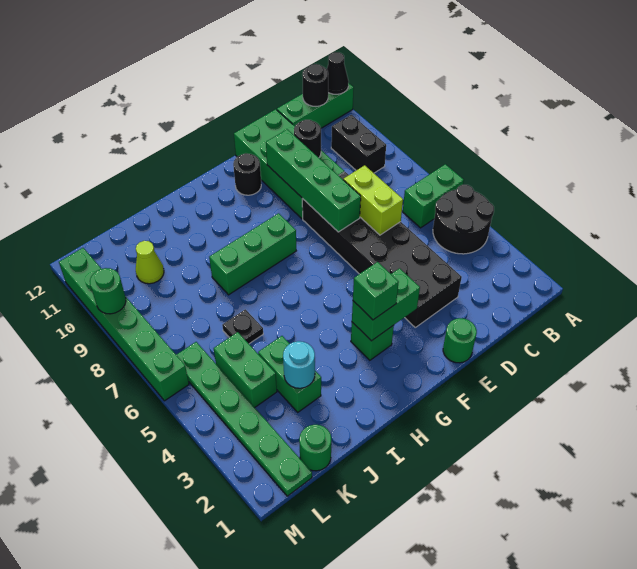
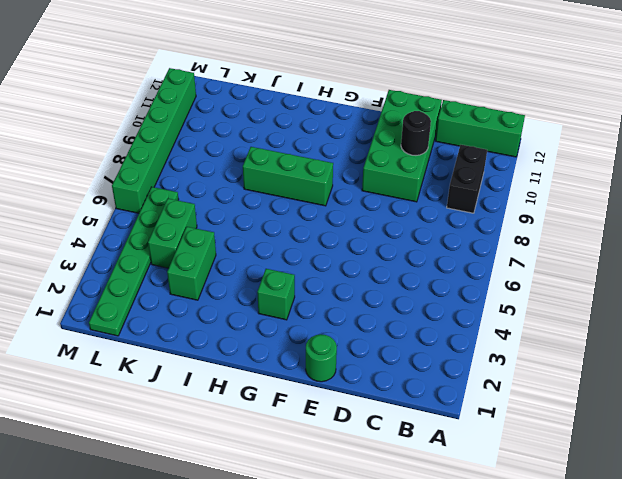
none -> black 2x2 round brick [433,185,494,254]
none -> green 1x2 brick [403,164,464,228]
none -> black 2x6 brick [302,172,462,327]

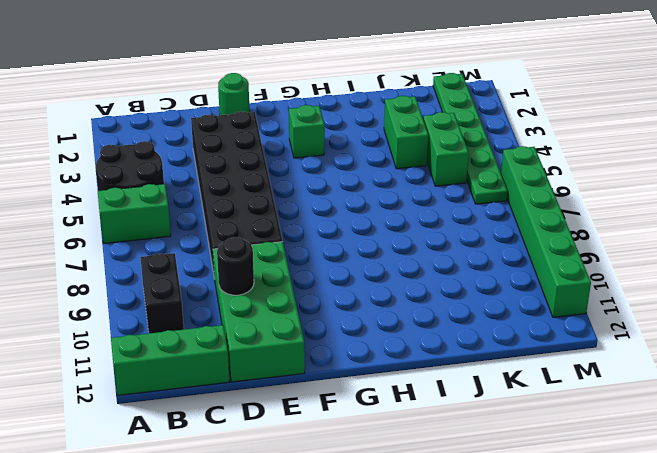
none -> black 1x1 round brick [233,153,261,195]
none -> green 1x3 brick [209,213,296,295]
none -> black 1x1 plate [222,309,263,344]

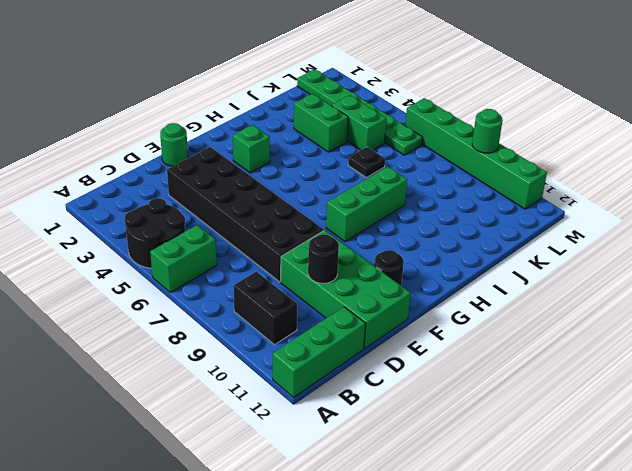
none -> green 1x1 round brick [299,425,331,471]
none -> lime 1x1 cone [136,241,164,284]
none -> black 1x1 cone [327,52,349,94]

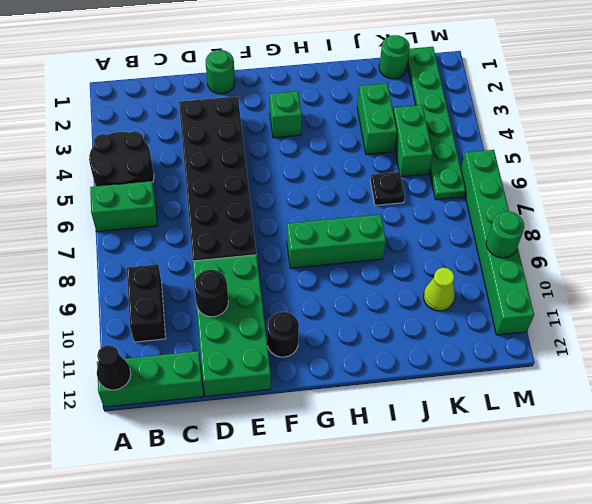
none -> black 1x1 round brick [302,64,328,106]
none -> lime 1x2 brick [343,165,403,235]
none -> green 1x4 brick [266,129,361,232]

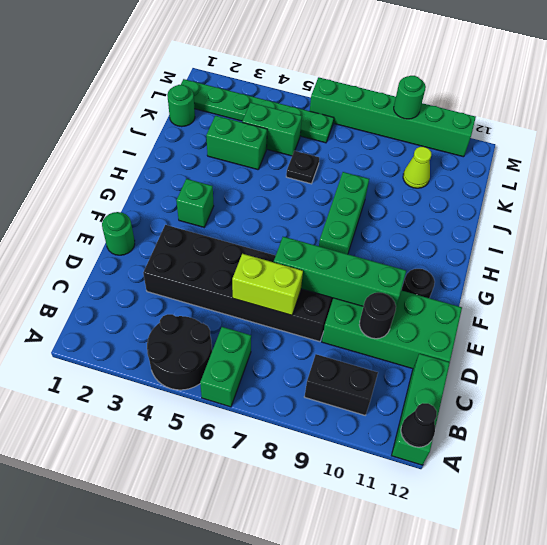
none -> black 1x1 round brick [302,64,328,106]
none -> green 1x2 brick [352,268,420,341]
none -> cyan 1x1 round brick [283,341,315,388]

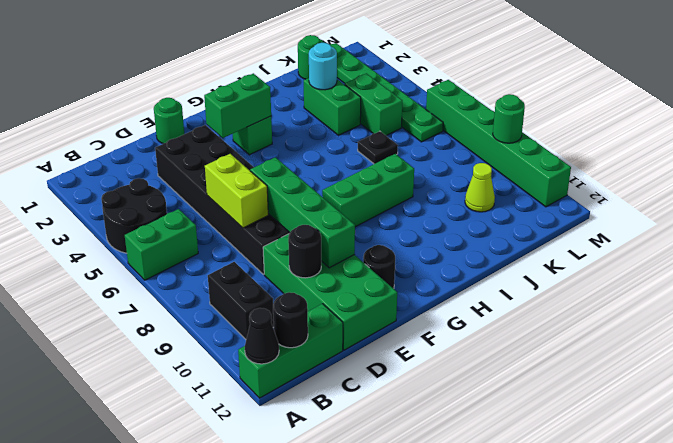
none -> green 1x1 brick [353,262,399,320]

